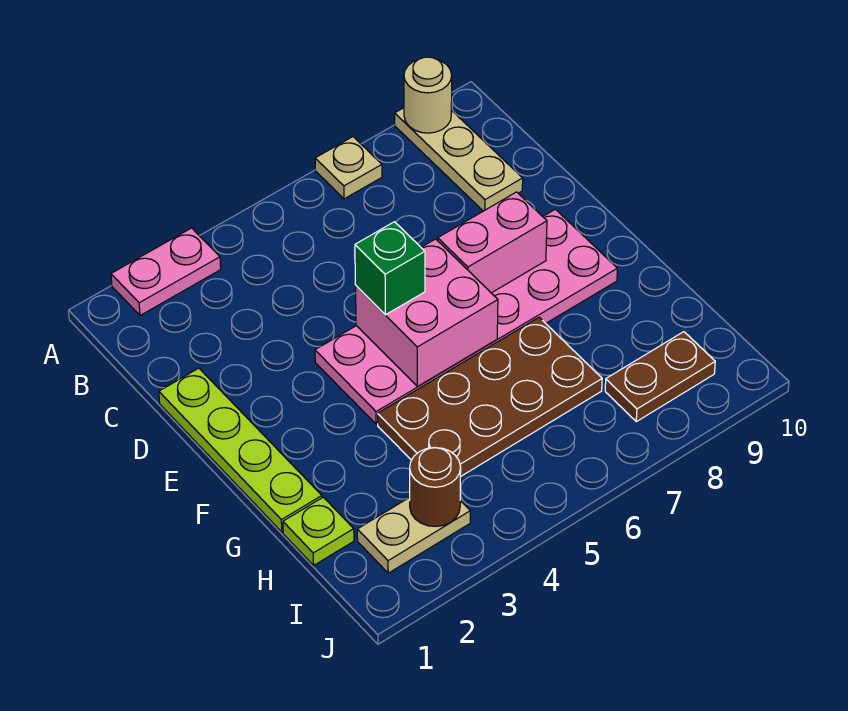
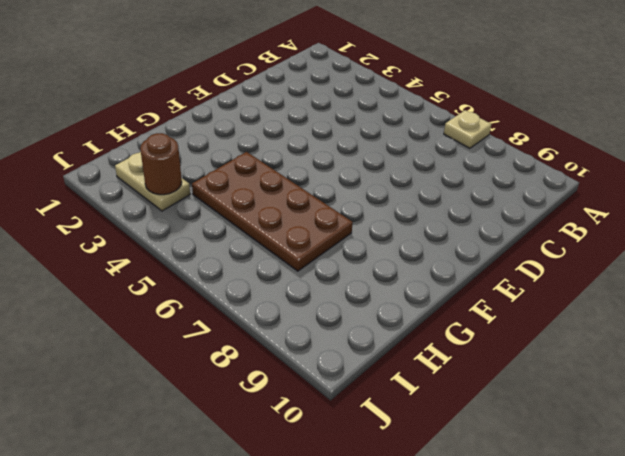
none -> pink 1x2 plate [111,228,221,315]
none -> tan 1x3 plate [395,108,523,211]
none -> lime 1x4 plate [159,368,322,532]

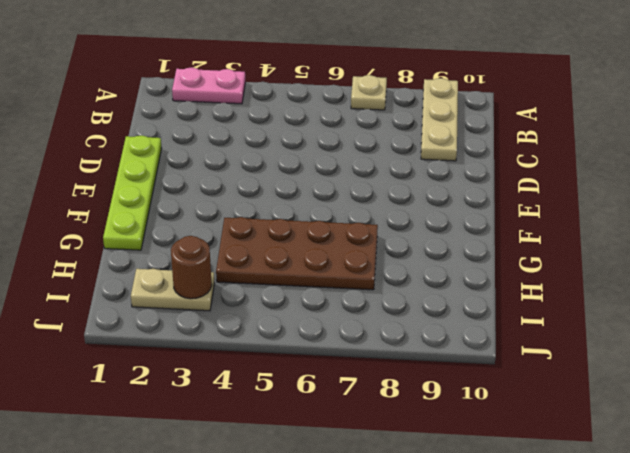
none -> pink 2x6 plate [315,209,617,424]
none -> lime 1x1 plate [283,497,354,565]
none -> brown 1x2 plate [605,332,715,422]

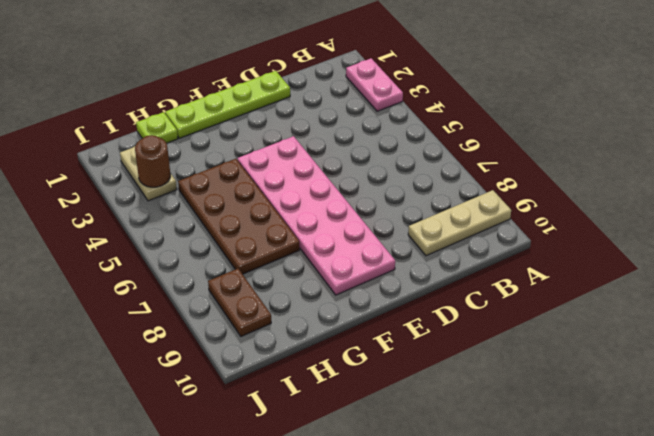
none -> tan 1x1 plate [315,137,382,199]
none -> tan 1x1 round brick [404,57,452,133]
none -> pink 2x2 brick [356,239,498,386]

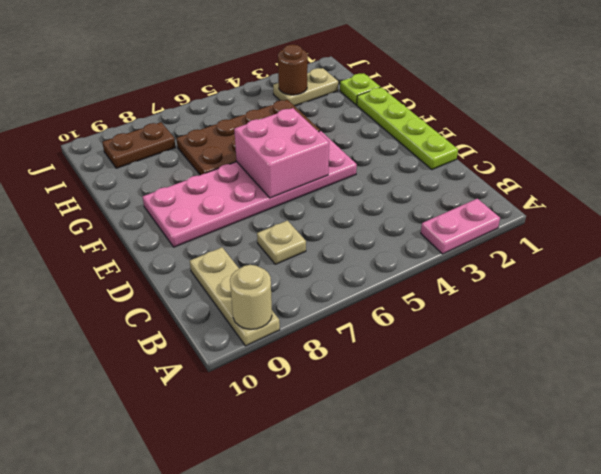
tan 1x1 plate [257,221,306,264] -> tan 1x1 plate moved to [315,137,382,199]
none -> pink 1x2 brick [438,192,547,293]
none -> green 1x1 brick [355,222,425,315]

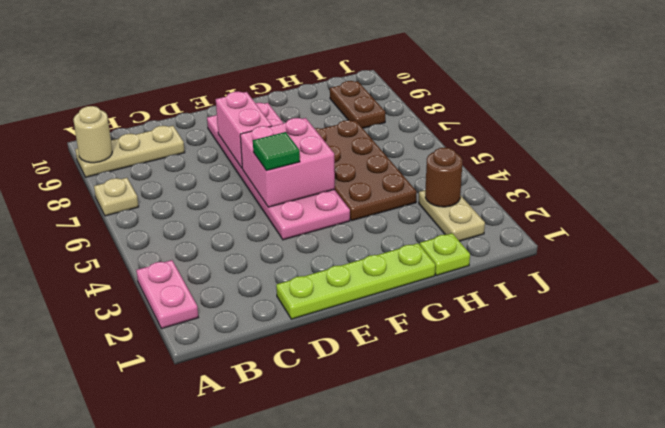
green 1x1 tile [253,132,300,171] -> green 1x1 brick [355,222,425,315]

